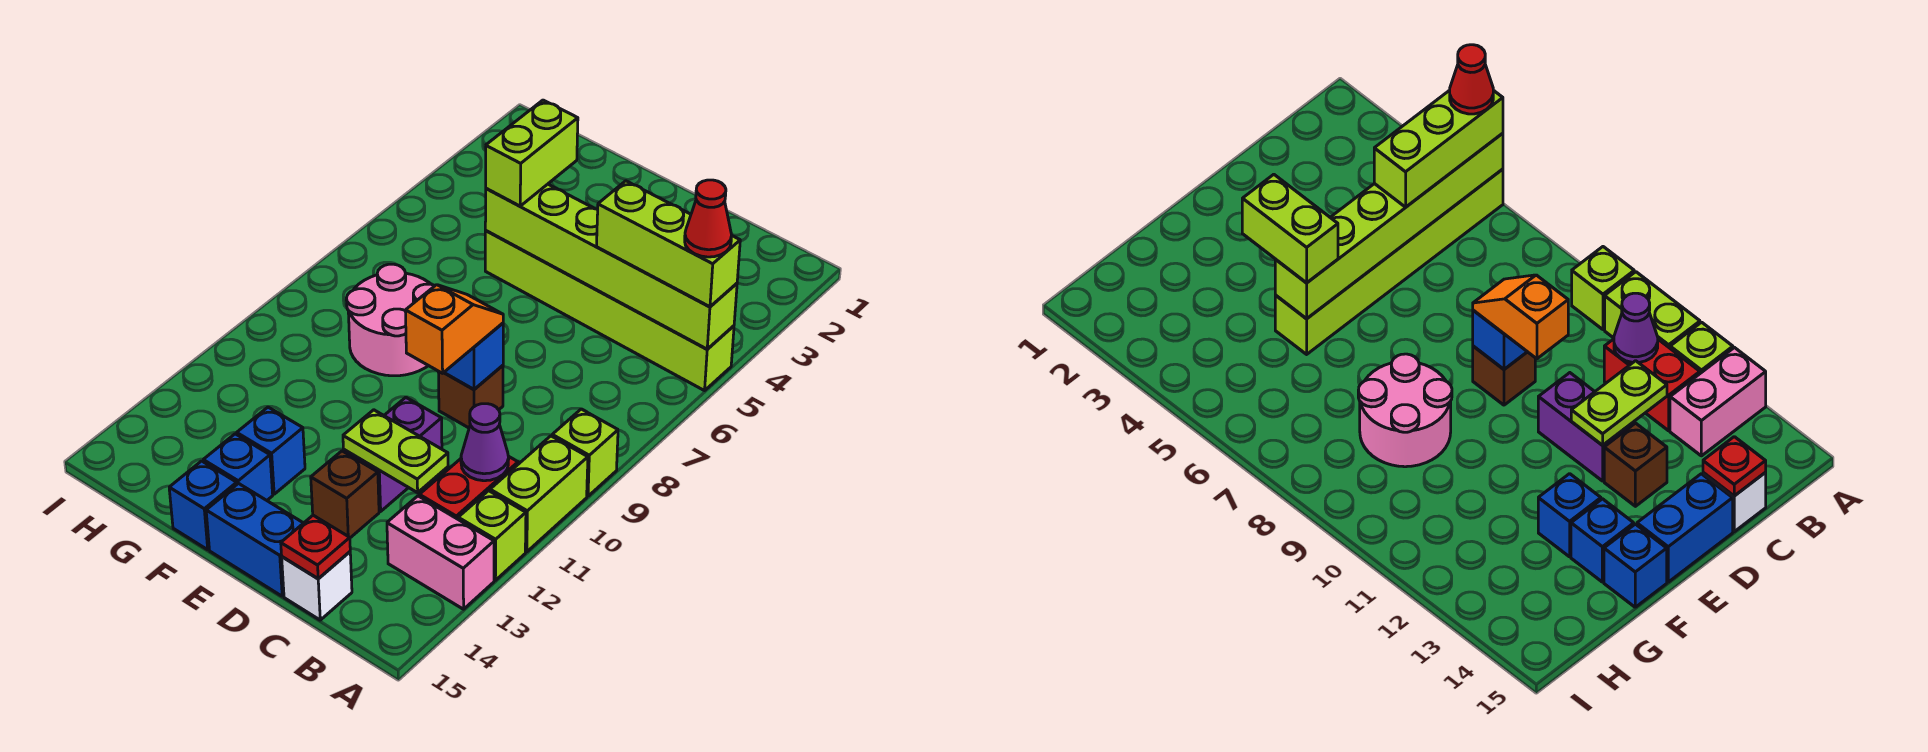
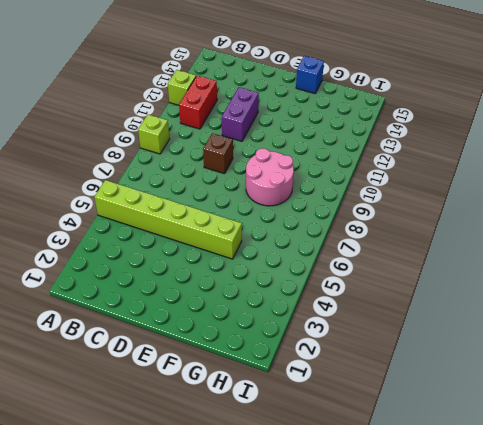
none -> lime 1x2 brick [490,436,588,552]
none -> pink 1x2 brick [387,496,494,609]
none -> white 1x1 brick [282,552,352,620]

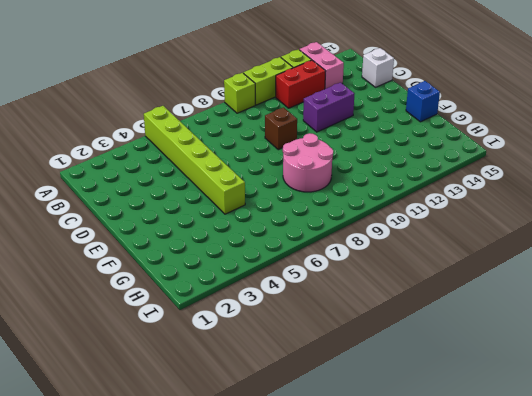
none -> brown 1x1 brick [311,451,379,538]
none -> blue 1x2 brick [206,483,303,596]
none -> blue 1x1 brick [237,407,305,494]

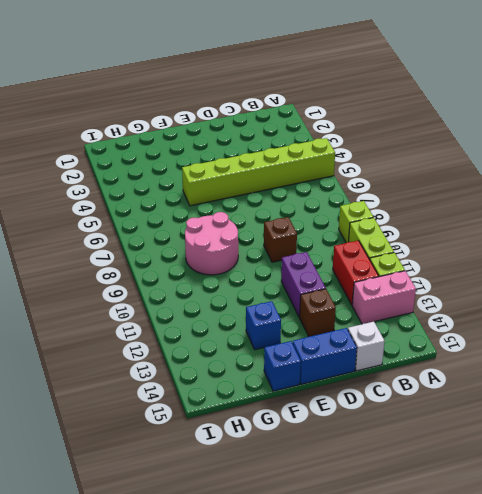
none -> blue 1x1 brick [203,434,273,500]
none -> lime 1x6 brick [485,184,737,349]
none -> purple 1x1 cone [461,404,509,481]

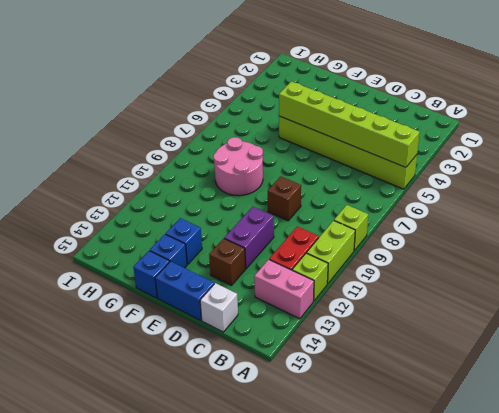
none -> purple 1x1 cone [461,404,509,481]
none -> lime 1x2 plate [343,410,448,493]
none -> red 1x1 plate [281,515,350,579]

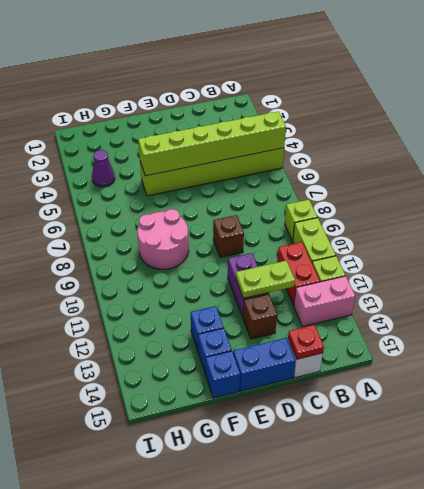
purple 1x1 cone [92,150,115,187] -> purple 1x1 cone moved to [461,404,509,481]
none -> blue 1x1 brick [444,323,503,389]
none -> lime 1x3 brick [597,181,740,307]
none -> orange 1x2 slope [405,285,503,373]

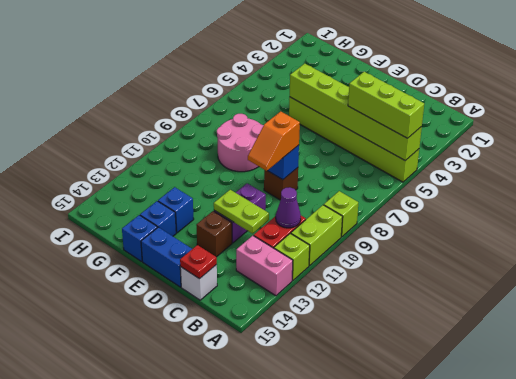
orange 1x2 slope [248,111,300,171] -> orange 1x2 slope turned to [405,285,503,373]
none -> lime 1x2 brick [486,100,578,206]
none -> red 1x1 cone [685,180,732,257]

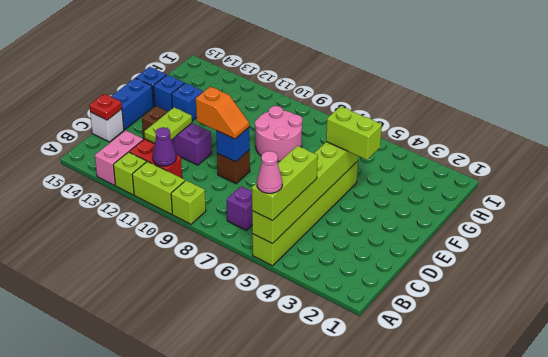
pink 1x1 cone [257,151,282,193] -> red 1x1 cone [685,180,732,257]
purple 1x1 brick [227,186,252,230] -> none

